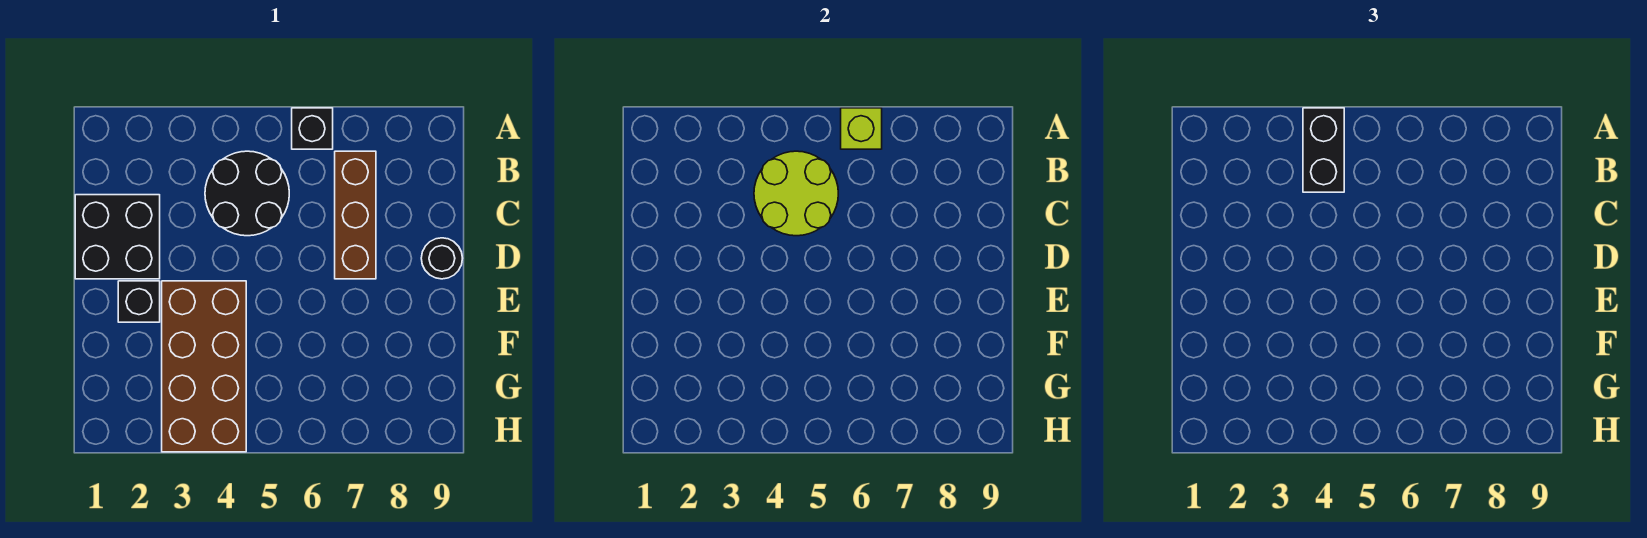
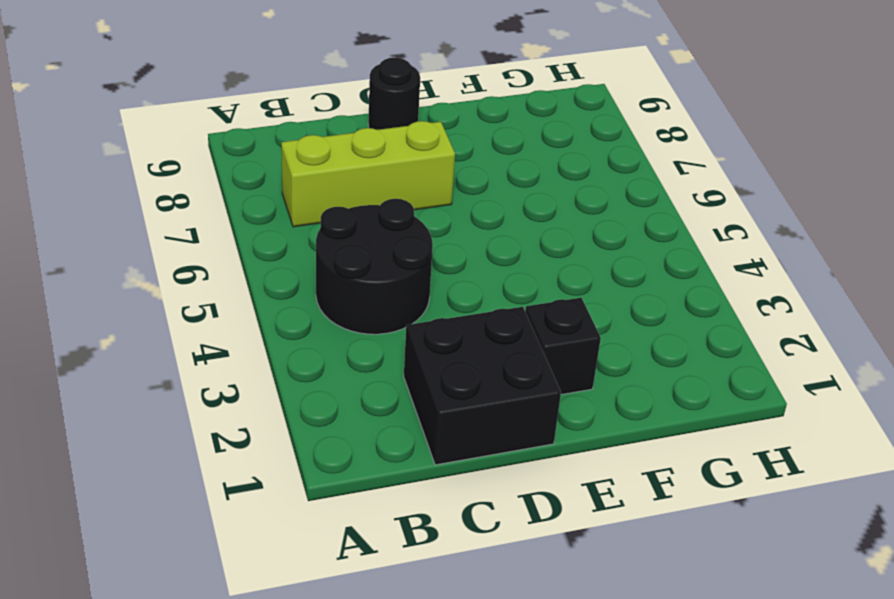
lime 1x3 brick [281,121,455,227] -> brown 1x3 brick [335,151,376,279]
none -> black 1x1 brick [292,108,333,149]
none -> brown 2x4 brick [162,281,246,452]

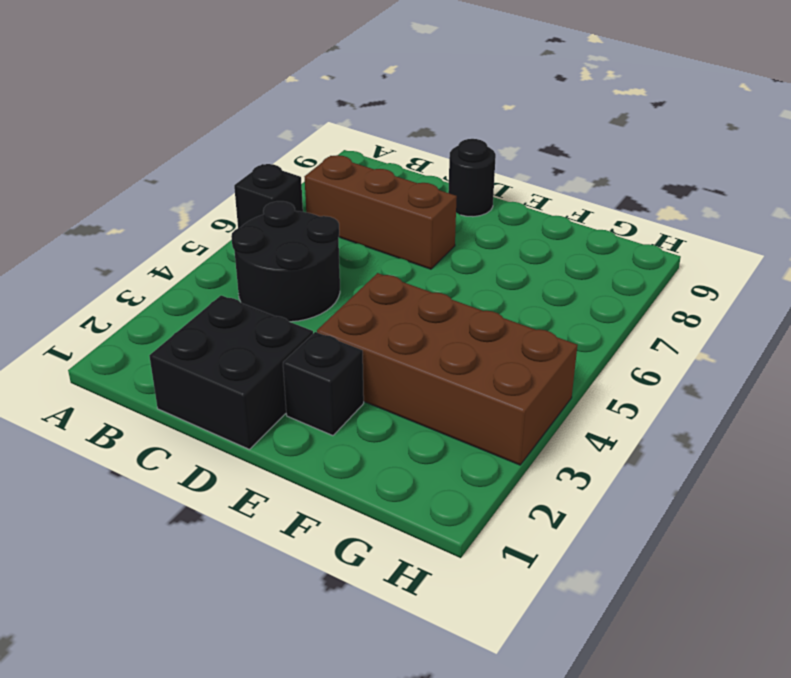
none -> lime 1x1 brick [841,108,882,149]
none -> lime 2x2 round brick [754,151,838,236]

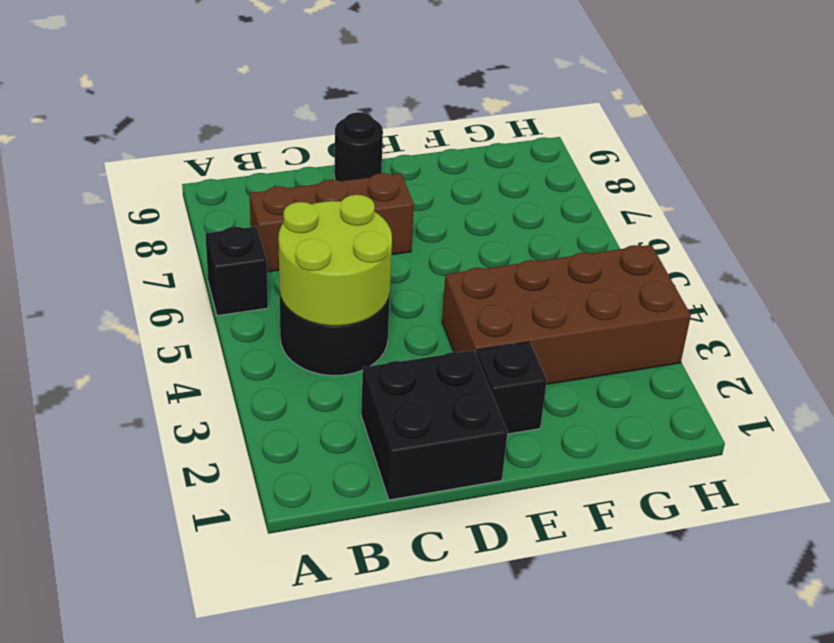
none -> lime 1x1 brick [841,108,882,149]
none -> black 1x2 brick [1303,108,1344,192]

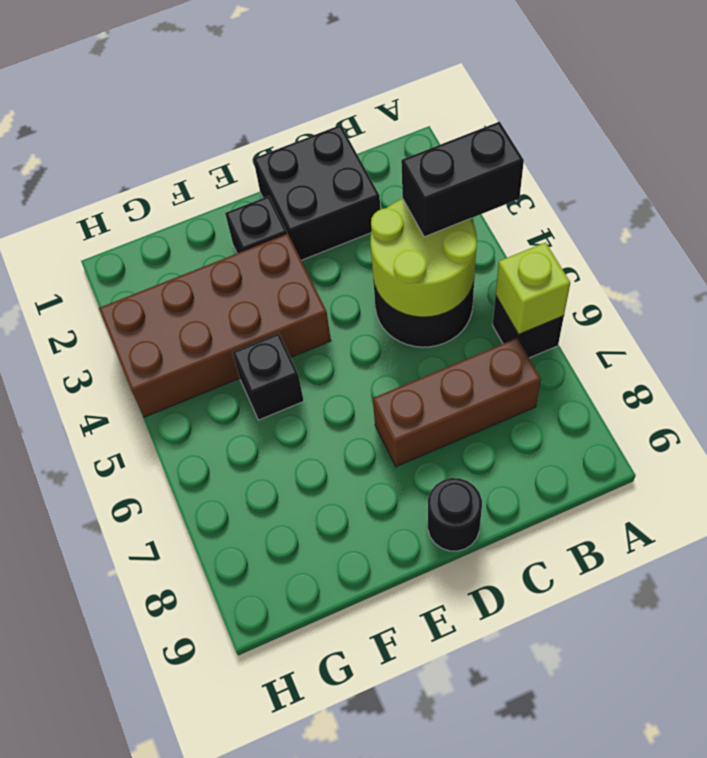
black 1x1 brick [232,333,304,420] -> none

